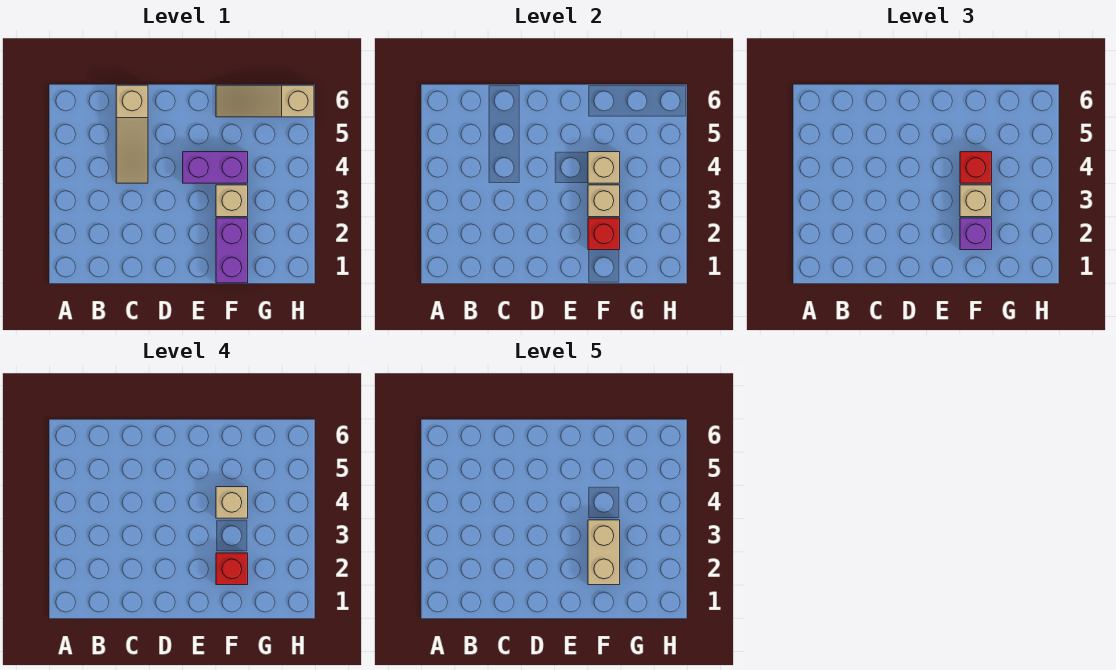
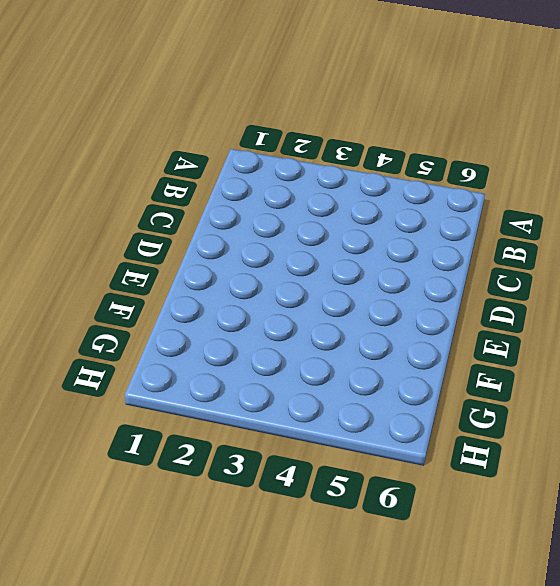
none -> tan 1x3 slope [116,85,148,183]
none -> purple 1x2 brick [183,152,248,183]
none -> purple 1x2 brick [216,218,248,283]

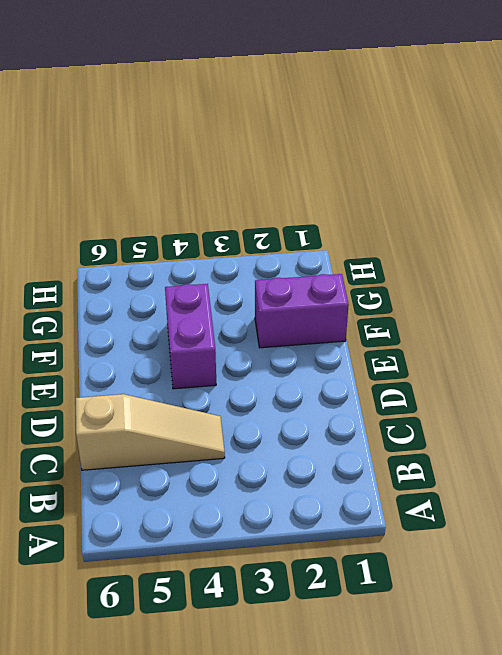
none -> tan 1x1 brick [216,185,248,217]
none -> tan 1x3 slope [216,85,314,117]
none -> red 1x1 brick [588,218,620,250]

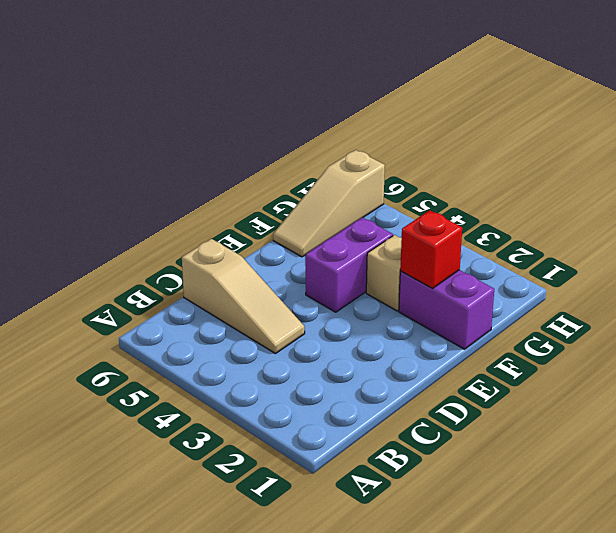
none -> tan 1x1 brick [588,185,620,217]
none -> tan 1x1 brick [588,152,620,183]
none -> purple 1x1 brick [960,218,992,250]

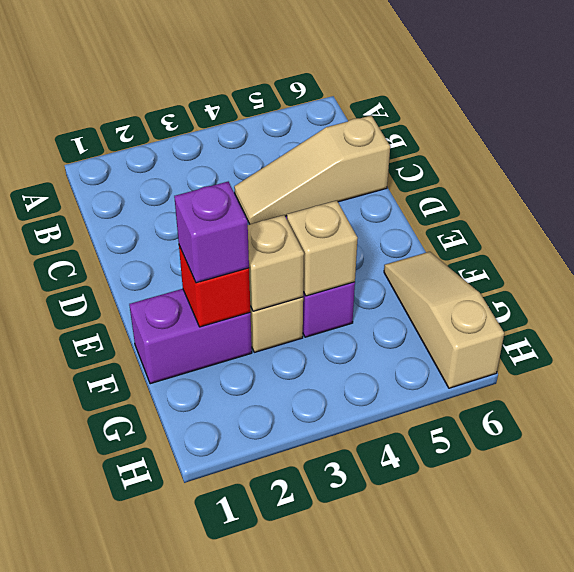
none -> tan 1x1 brick [960,185,992,217]
none -> red 1x1 brick [960,152,992,183]
none -> red 1x1 brick [216,553,248,585]

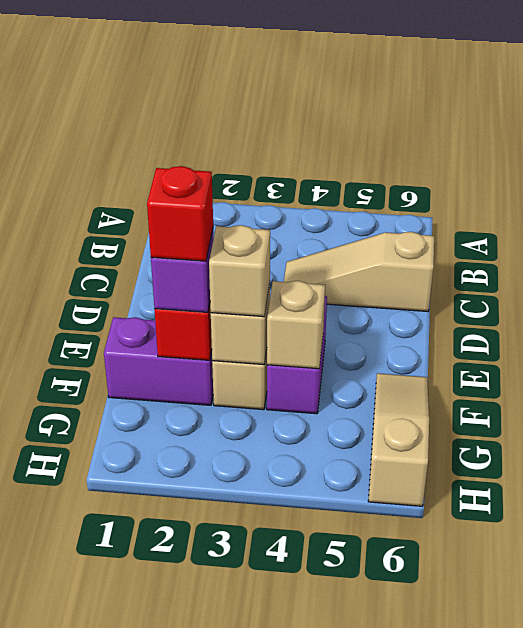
none -> red 1x1 brick [960,152,992,183]
none -> tan 1x1 brick [216,487,248,518]
none -> tan 1x2 brick [588,520,620,585]

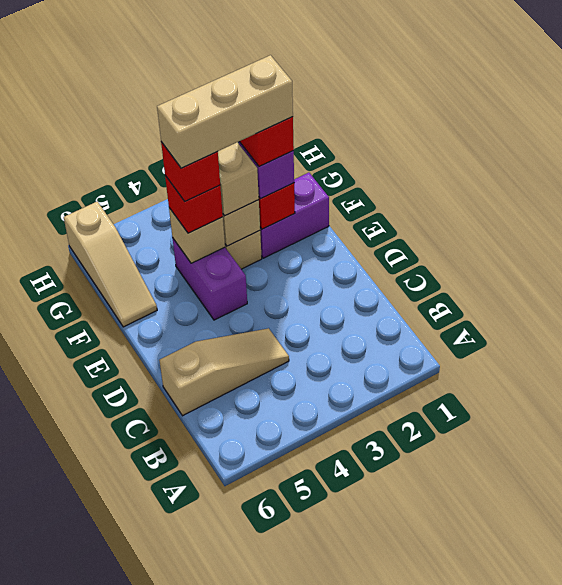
tan 1x3 brick [157,55,293,168] -> tan 1x2 brick [588,520,620,585]
red 1x1 brick [161,142,220,201] -> tan 1x1 brick [216,487,248,518]

